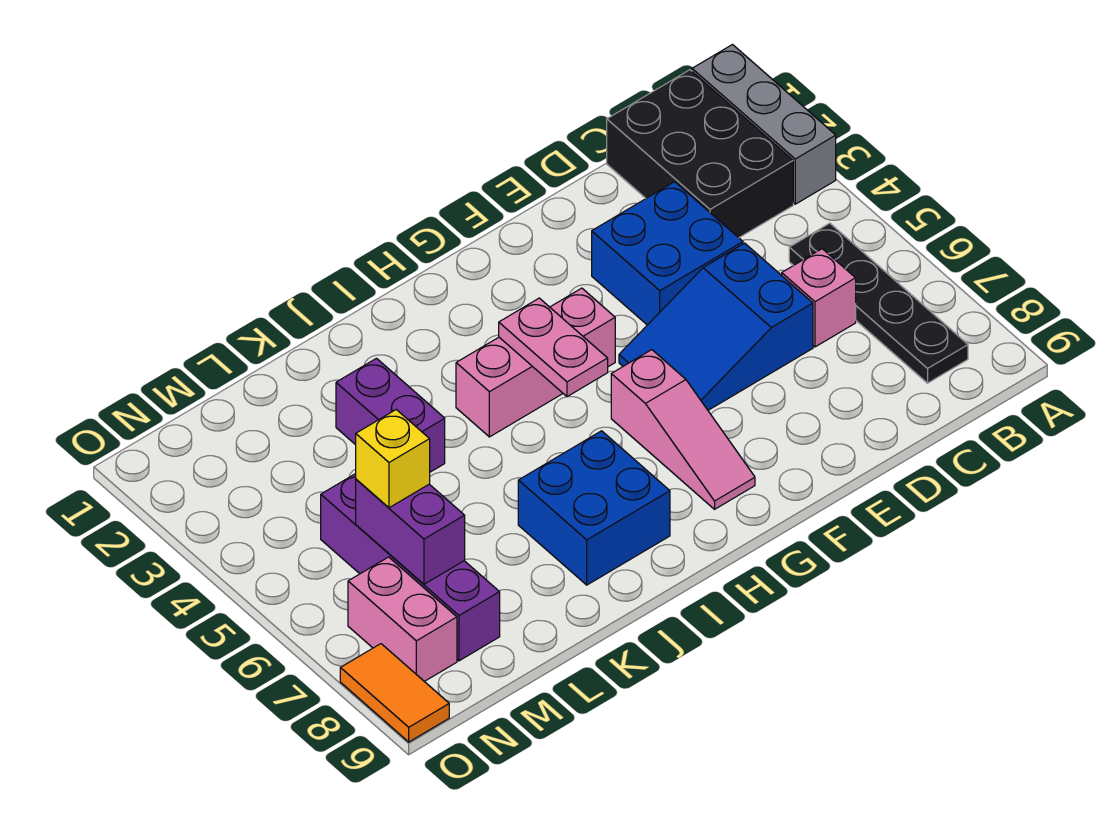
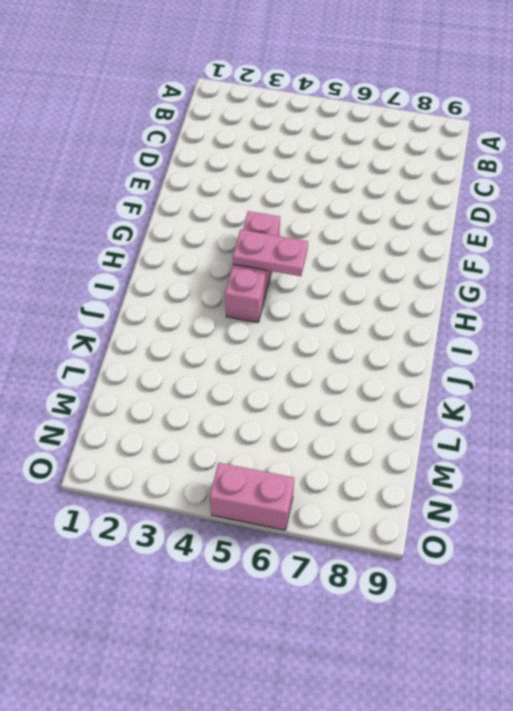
pink 1x2 brick [210,463,294,530] -> pink 1x2 brick moved to [348,557,457,681]
none -> grey 1x3 brick [692,45,836,204]
none -> black 2x3 brick [607,70,793,238]
none -> black 1x4 plate [789,223,968,383]

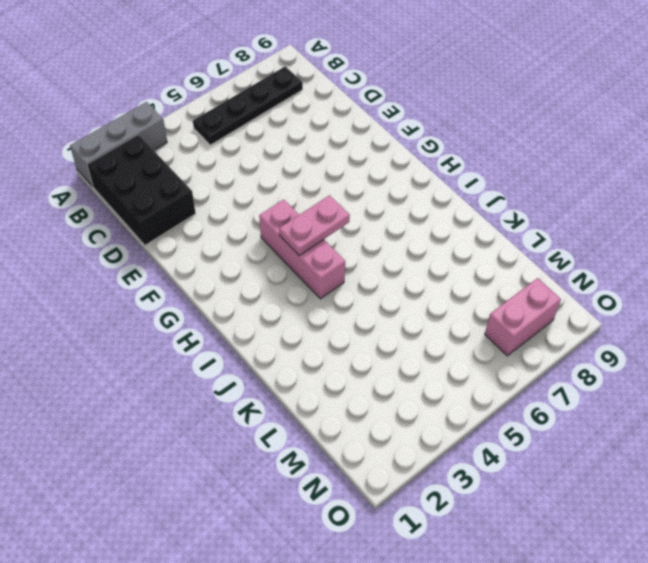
black 2x3 brick [87,135,196,245] -> black 2x3 brick turned to [607,70,793,238]
none -> pink 1x1 brick [782,249,856,347]
none -> blue 2x2 brick [592,182,743,325]
none -> blue 2x3 slope [619,243,813,410]

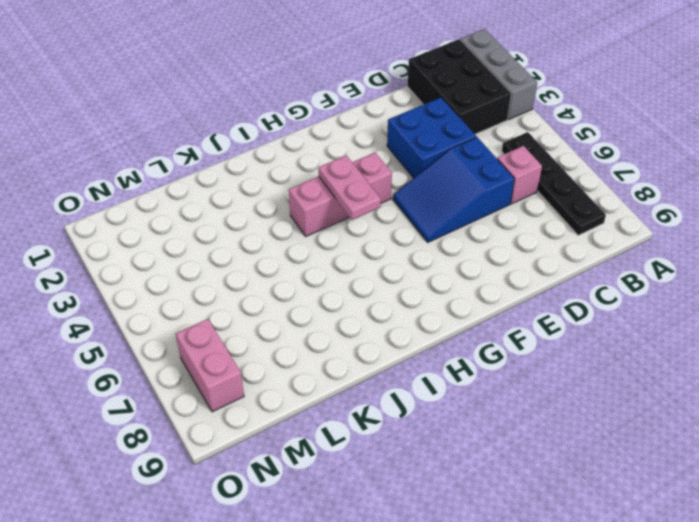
none -> pink 1x3 slope [611,350,755,509]
none -> blue 2x2 brick [518,431,670,585]
none -> purple 1x2 brick [336,358,445,472]

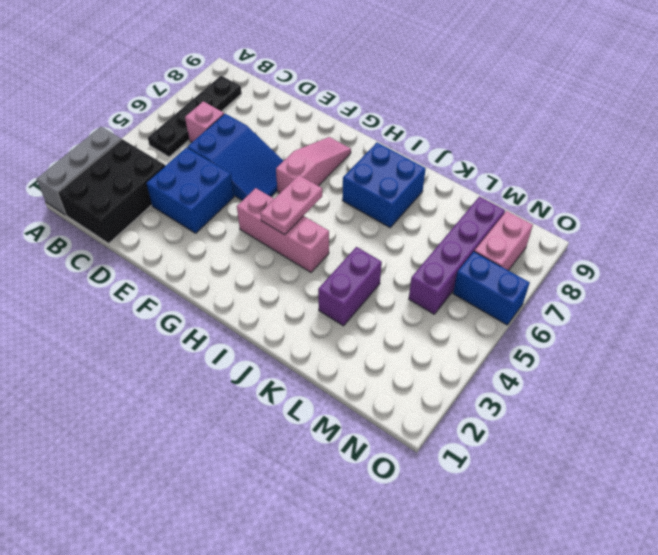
blue 1x2 brick [453,252,530,325] -> none
none -> orange 1x2 tile [340,644,449,742]
none -> purple 1x2 brick [356,479,465,584]
none -> yellow 1x1 brick [356,410,430,508]

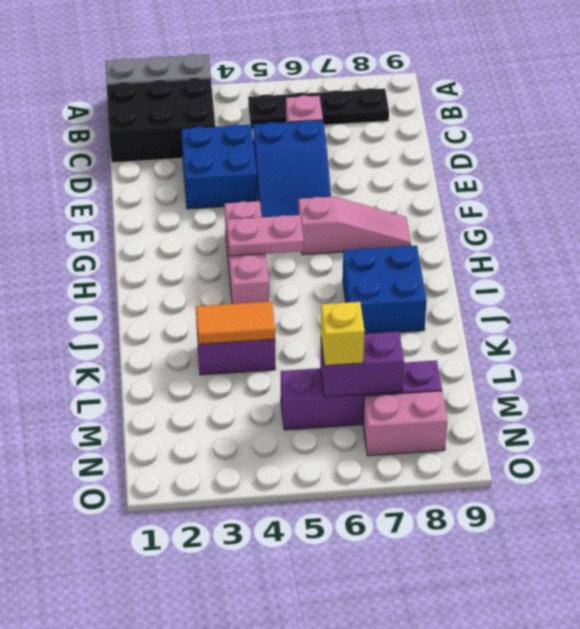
orange 1x2 tile [196,301,275,344] -> orange 1x2 tile moved to [340,644,449,742]

